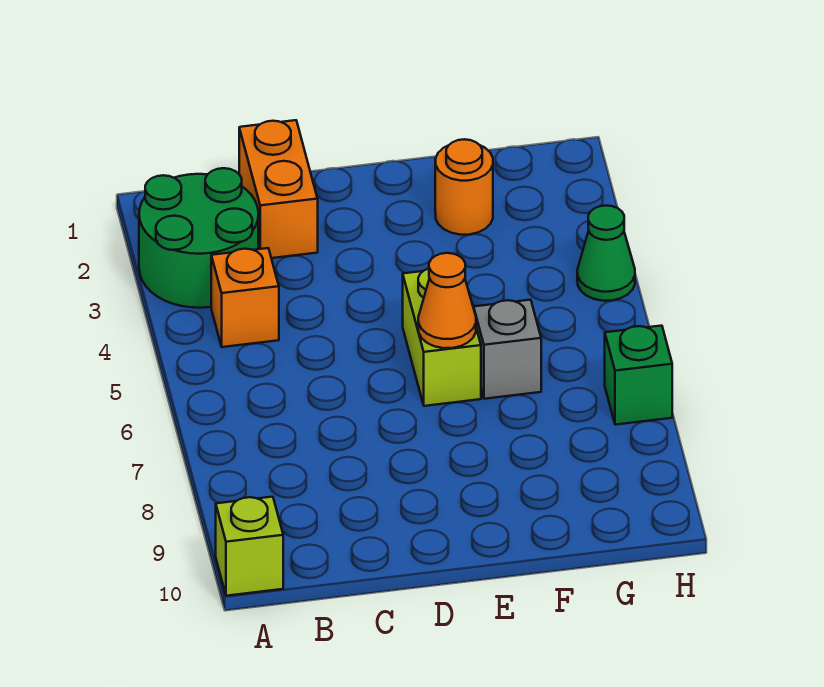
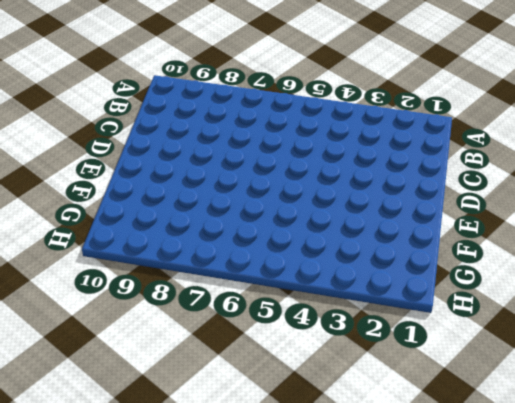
none -> green 2x2 round brick [139,168,258,308]
none -> lime 1x1 brick [216,497,283,596]

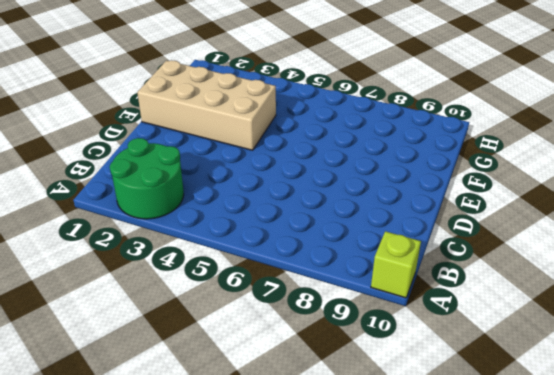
tan 2x4 brick [137,60,276,150] -> orange 1x1 round brick [435,139,493,235]
none -> orange 1x1 brick [211,248,279,347]
none -> orange 1x2 brick [239,120,318,258]

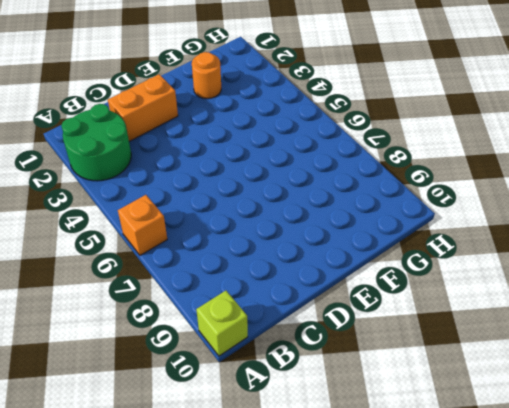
orange 1x1 brick [118,195,167,255] -> orange 1x1 brick moved to [211,248,279,347]
orange 1x2 brick [108,74,178,141] -> orange 1x2 brick turned to [239,120,318,258]
none -> lime 1x2 brick [403,269,481,406]
none -> grey 1x1 brick [474,300,541,399]

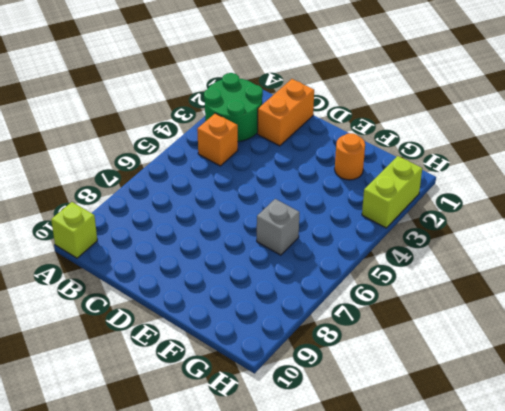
lime 1x2 brick [362,156,422,228] -> lime 1x2 brick moved to [403,269,481,406]
none -> green 1x1 cone [577,206,635,301]
none -> green 1x1 brick [605,326,672,425]

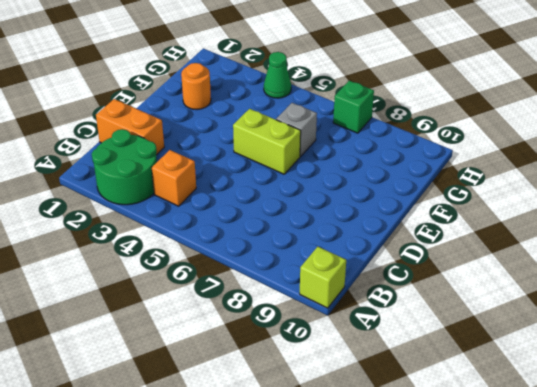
none -> orange 1x1 cone [418,253,476,348]

